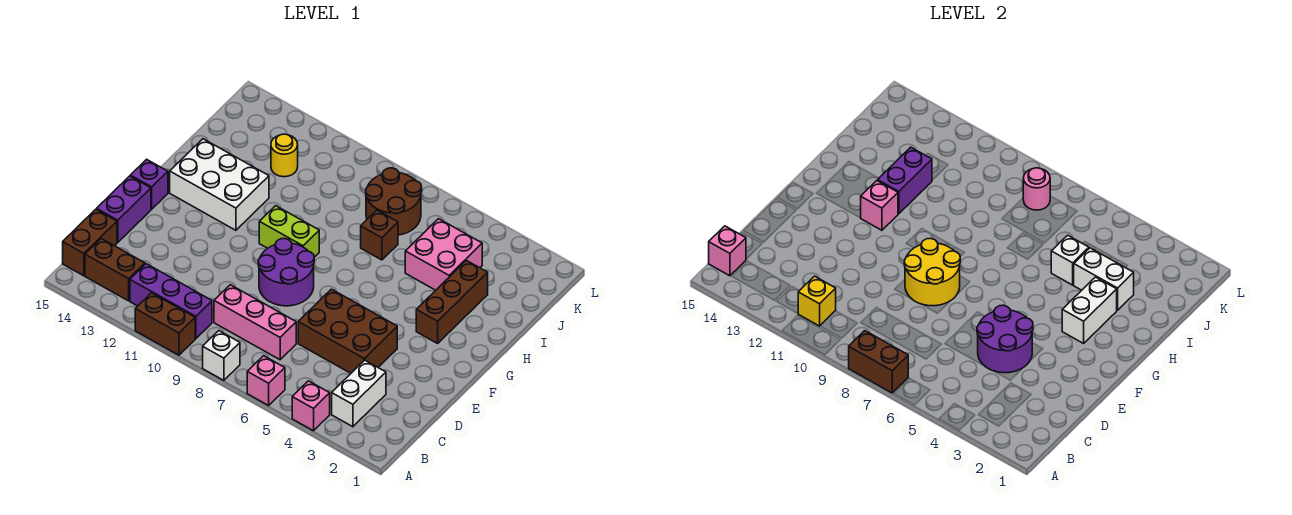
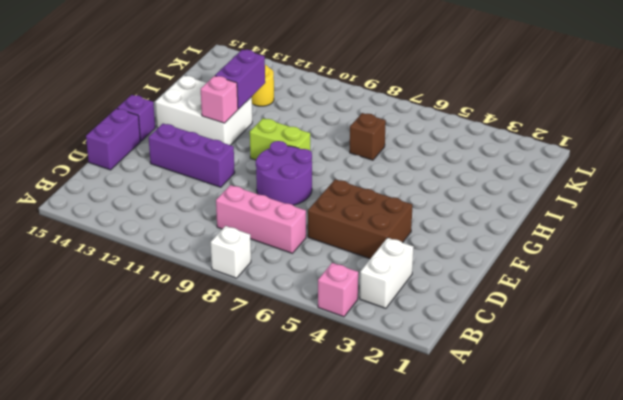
purple 1x3 brick [149,124,235,187] -> purple 1x3 brick moved to [130,264,212,339]
none -> pink 1x1 brick [247,356,285,405]
none -> brown 1x2 brick [135,293,195,355]
none -> brown 1x2 brick [85,239,145,301]
none -> brown 1x2 brick [63,209,117,276]

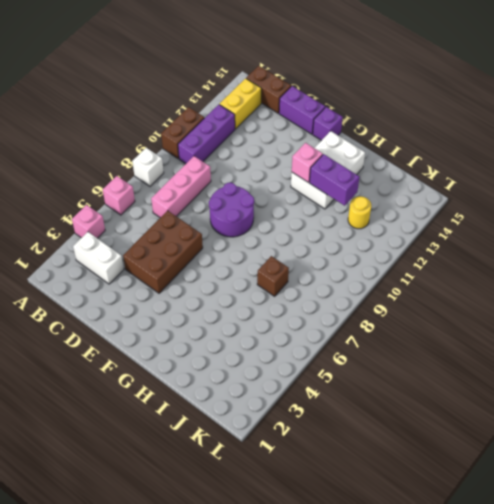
yellow 1x2 brick [220,78,261,129] -> brown 1x2 brick [85,239,145,301]
none -> brown 1x3 brick [416,261,488,343]
none -> lime 1x2 brick [259,206,319,257]
none -> pink 2x2 brick [405,219,482,290]
none -> brown 2x2 round brick [366,168,422,235]

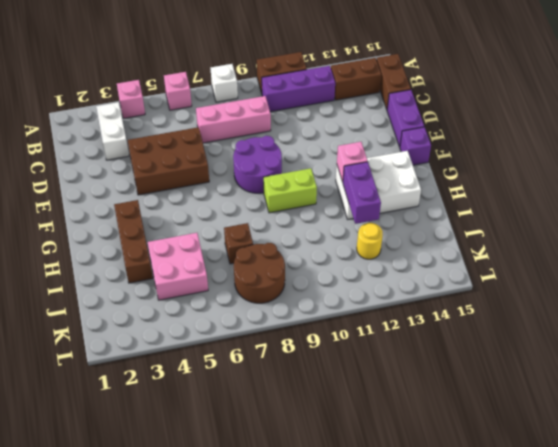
none -> brown 1x2 brick [849,331,908,393]
none -> yellow 1x1 brick [798,276,836,326]
none -> pink 1x1 brick [709,226,746,276]
none -> purple 2x2 round brick [977,305,1033,373]

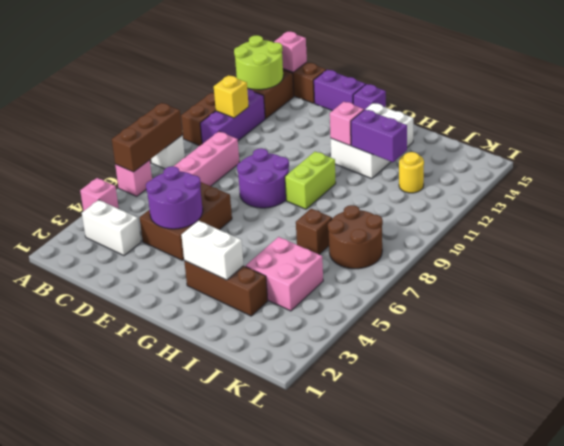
brown 1x3 brick [112,103,182,172] -> brown 1x2 brick [849,331,908,393]
lime 2x2 round brick [234,35,283,90] -> none
none -> yellow 2x2 round brick [904,238,960,306]
none -> white 1x2 brick [1074,248,1134,310]
none -> white 1x1 brick [1051,235,1089,285]
none -> pink 1x1 round brick [1023,168,1050,210]

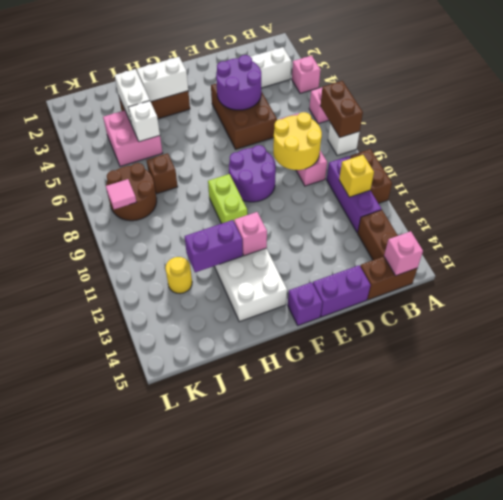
yellow 2x2 round brick [273,112,322,170] -> yellow 2x2 round brick moved to [904,238,960,306]
pink 1x1 tile [106,179,136,209] -> pink 1x1 round brick [1023,168,1050,210]

